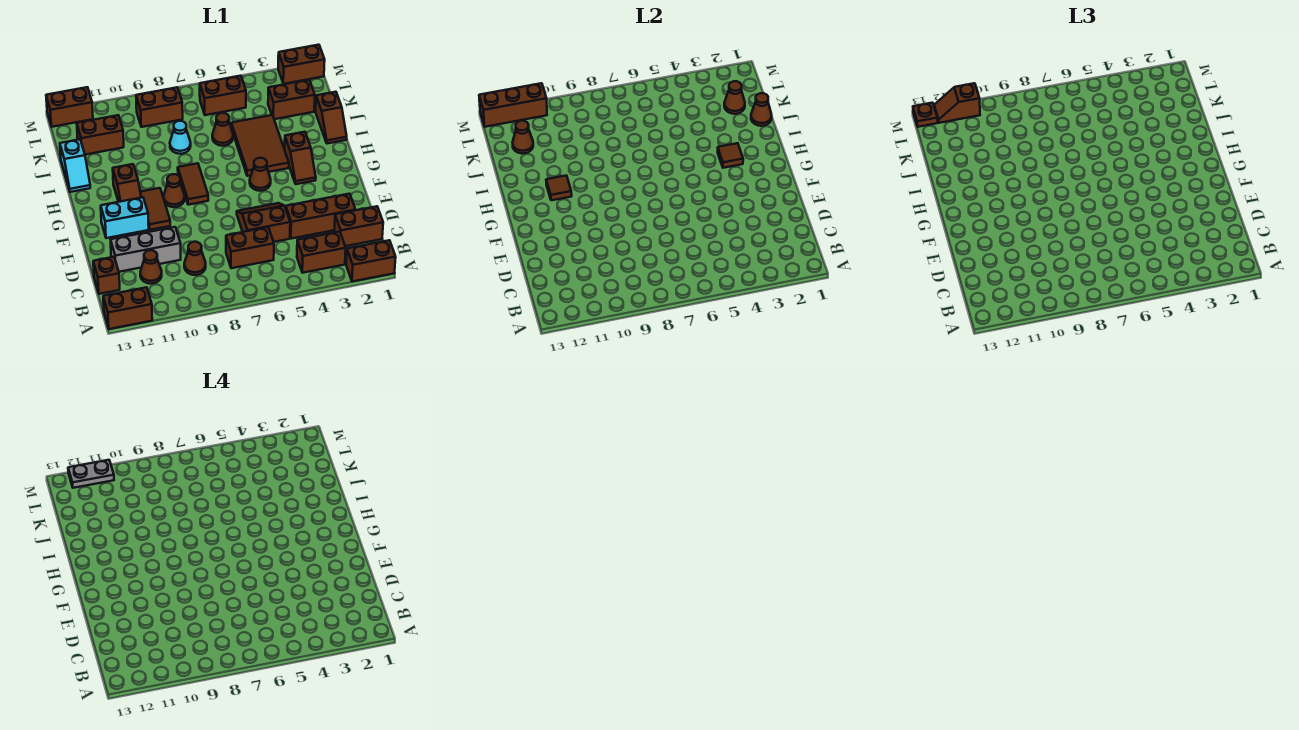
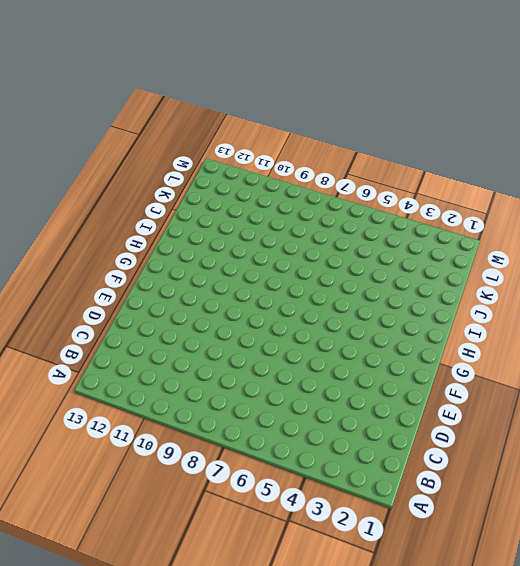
none -> brown 1x2 brick [346,240,396,282]
none -> brown 1x2 brick [103,287,152,329]
none -> brown 1x2 brick [297,232,346,273]
none -> brown 1x2 brick [334,206,383,246]

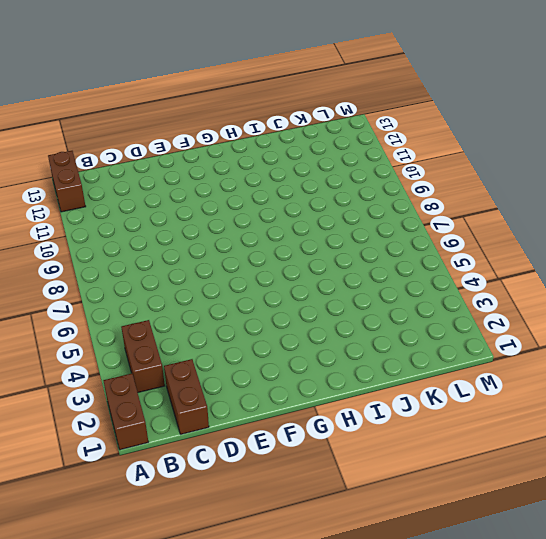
none -> brown 1x2 brick [226,227,274,268]
none -> brown 1x1 cone [184,242,206,275]
none -> brown 1x1 cone [140,250,162,284]
none -> brown 1x1 brick [93,257,120,294]

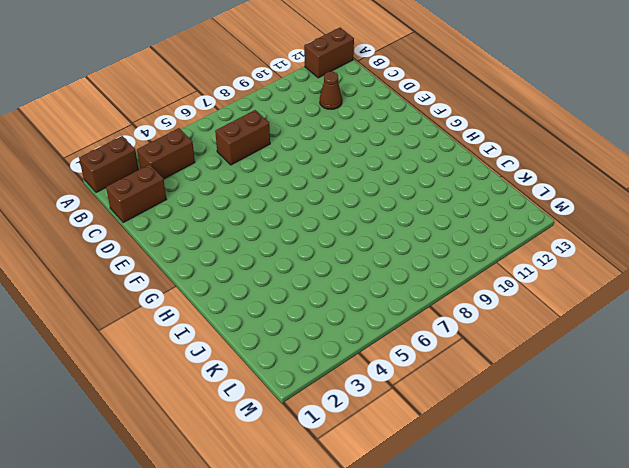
none -> brown 1x1 cone [184,242,206,275]
none -> brown 1x1 brick [93,257,120,294]
none -> brown 1x3 brick [286,194,355,239]
none -> brown 2x2 slope [237,203,290,242]

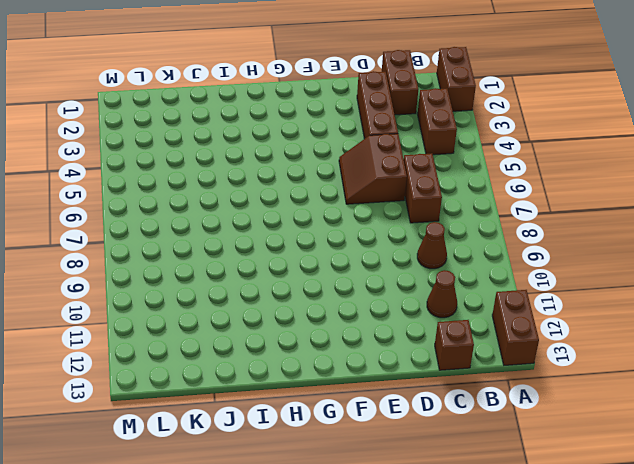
none -> grey 1x3 brick [111,227,181,272]
none -> brown 1x2 tile [140,188,170,230]
none -> cyan 1x2 brick [101,197,149,238]
none -> brown 1x2 slope [285,132,316,184]

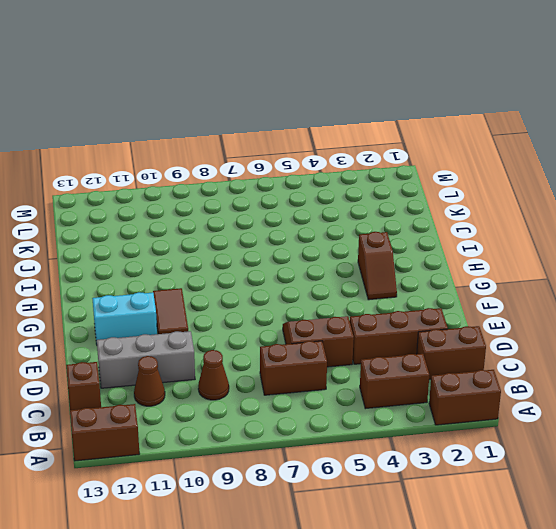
none -> brown 1x1 cone [250,158,271,191]
none -> brown 1x2 tile [178,163,208,205]
none -> brown 1x1 cone [164,174,185,207]
none -> brown 1x2 slope [113,164,141,202]

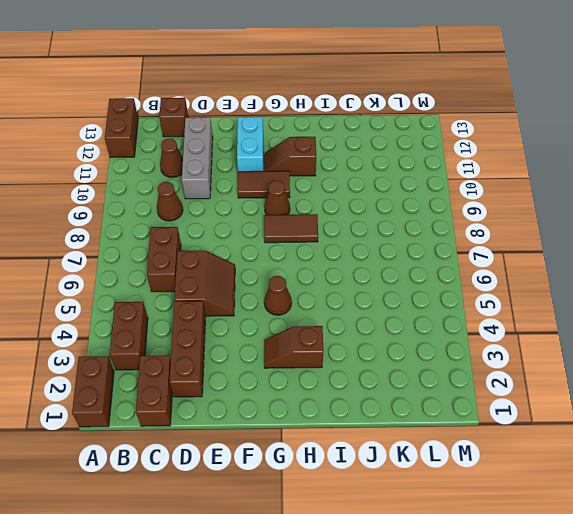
none -> brown 2x3 tile [231,115,289,176]
none -> brown 1x2 slope [316,92,347,144]
none -> cyan 1x2 slope [60,139,90,192]
none -> brown 1x1 cone [212,113,233,146]

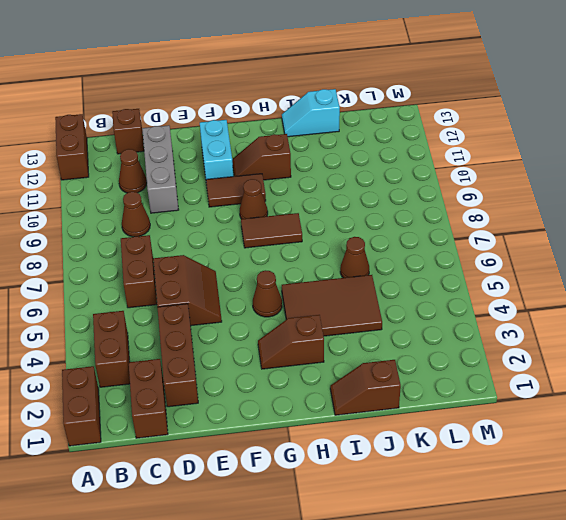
none -> cyan 1x1 cone [170,121,191,154]
none -> brown 1x2 brick [268,80,315,119]
none -> brown 1x2 brick [77,115,124,155]
none -> brown 1x2 brick [200,76,246,115]

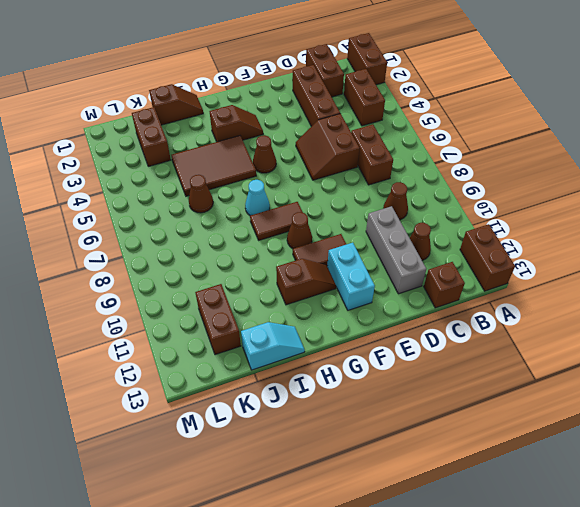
cyan 1x1 cone [245,180,270,216] -> cyan 1x1 cone moved to [170,121,191,154]
none -> brown 1x2 brick [200,76,246,115]
none -> brown 1x2 brick [136,87,183,127]
none -> brown 1x2 brick [278,45,325,84]
none -> brown 1x2 brick [46,87,93,127]

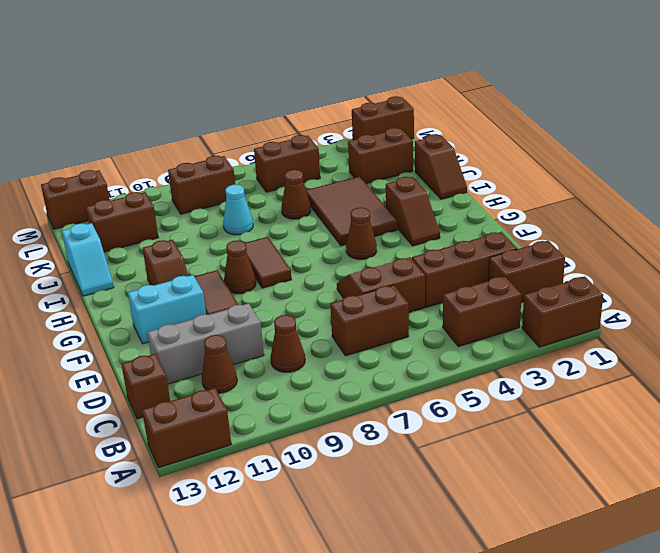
none -> brown 1x1 tile [718,143,743,168]
none -> brown 1x1 tile [546,176,572,200]
none -> brown 1x1 cone [751,93,772,126]
none -> brown 1x1 cone [724,81,745,114]

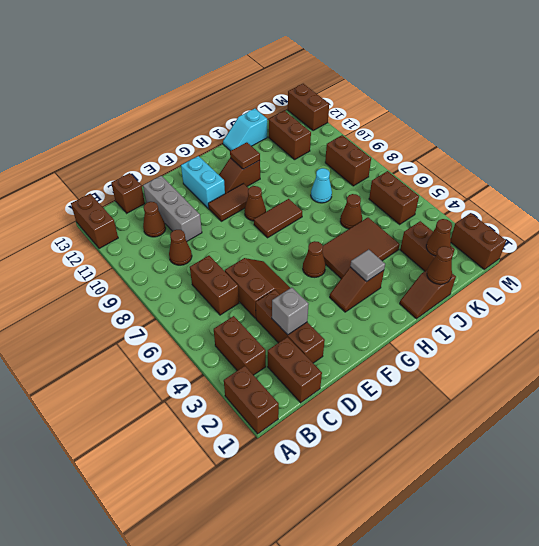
grey 1x1 brick [272,287,309,335] -> none
grey 1x1 tile [350,249,385,282] -> brown 1x1 tile [718,143,743,168]
none -> brown 1x1 cone [512,121,533,154]
none -> brown 1x3 brick [479,83,547,127]
none -> brown 1x2 slope [934,83,980,123]
none -> brown 1x1 plate [913,103,938,127]

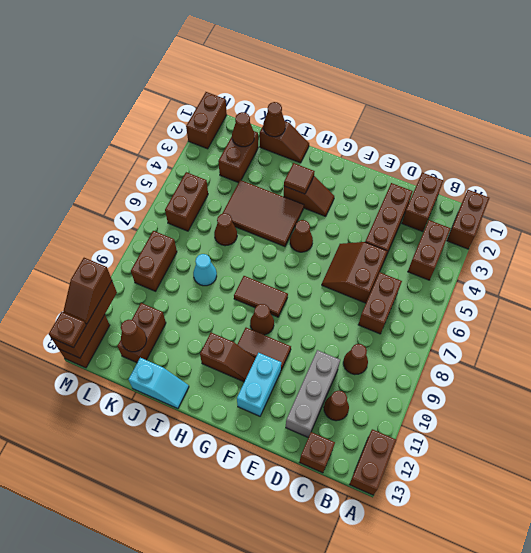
none -> brown 1x1 tile [546,176,572,200]
none -> grey 1x2 plate [68,460,114,488]

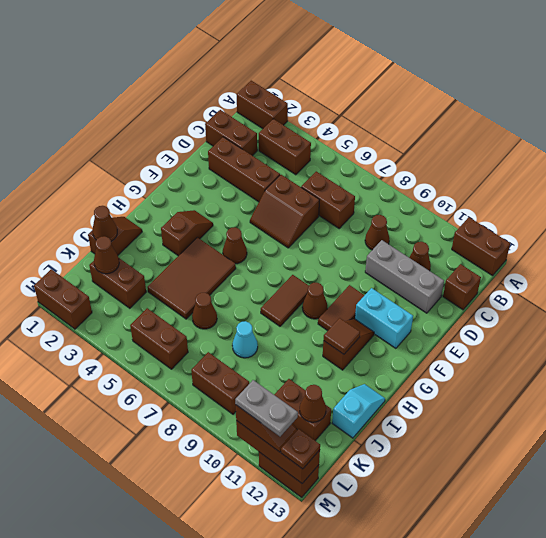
none -> brown 1x1 tile [718,143,743,168]

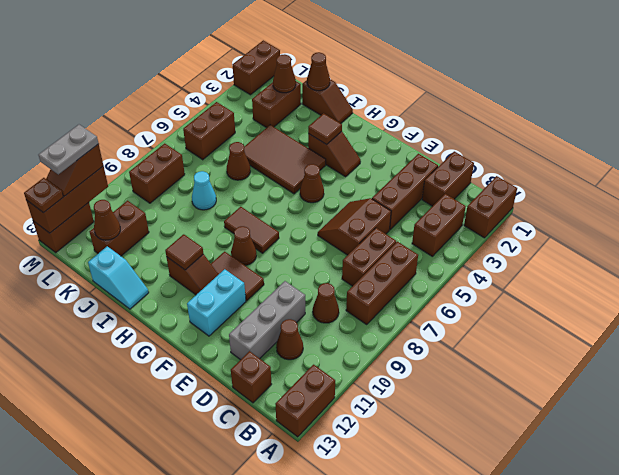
brown 1x3 brick [346,242,418,324] -> none

